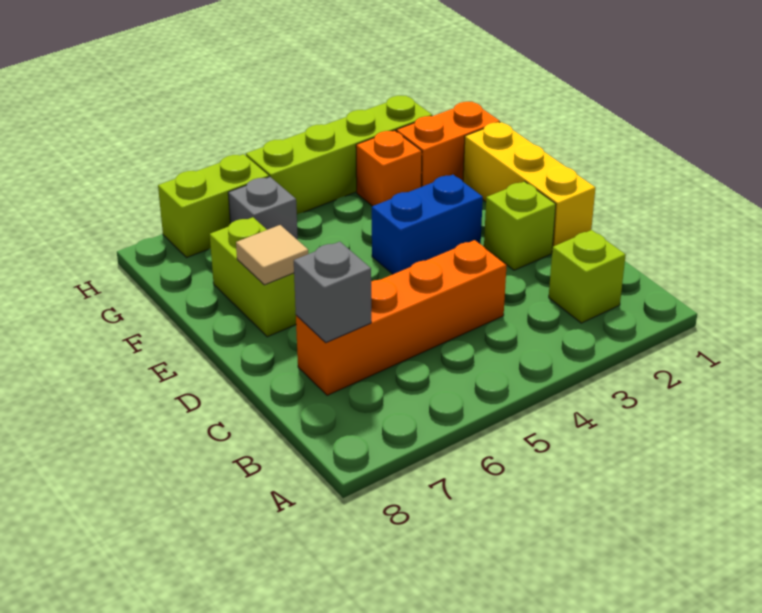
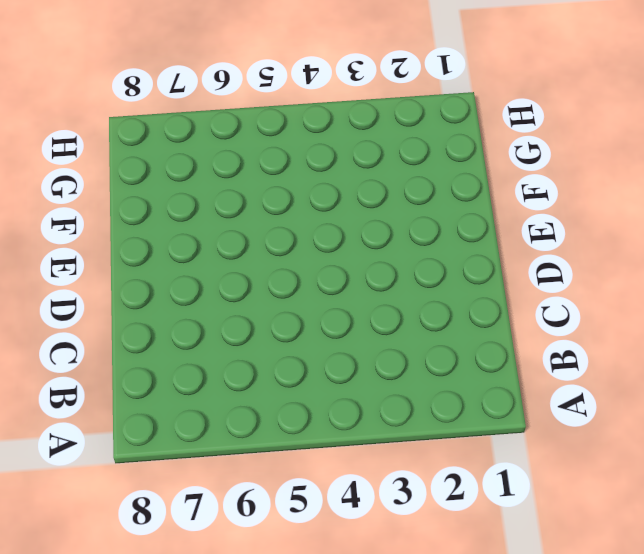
none -> lime 1x1 brick [549,230,626,323]
none -> orange 1x4 brick [296,240,507,395]
none -> yellow 1x3 brick [463,122,595,248]

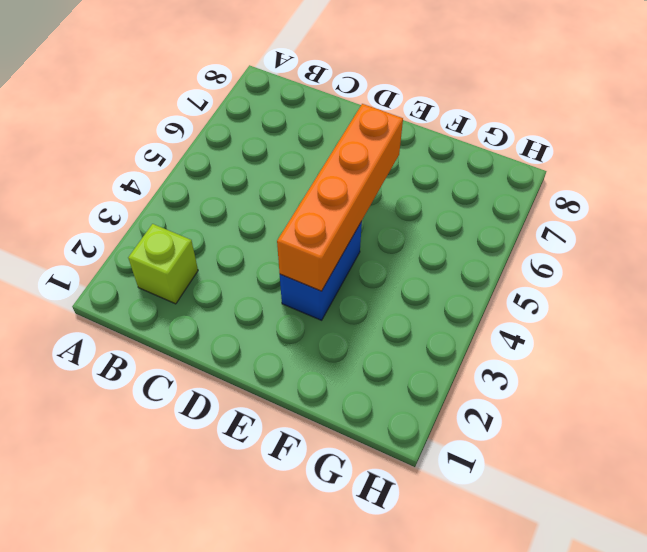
orange 1x4 brick [277,104,403,291] -> orange 1x4 brick moved to [296,240,507,395]
none -> yellow 1x3 brick [463,122,595,248]
none -> lime 1x1 brick [484,181,556,270]
none -> lime 1x2 brick [210,217,296,337]

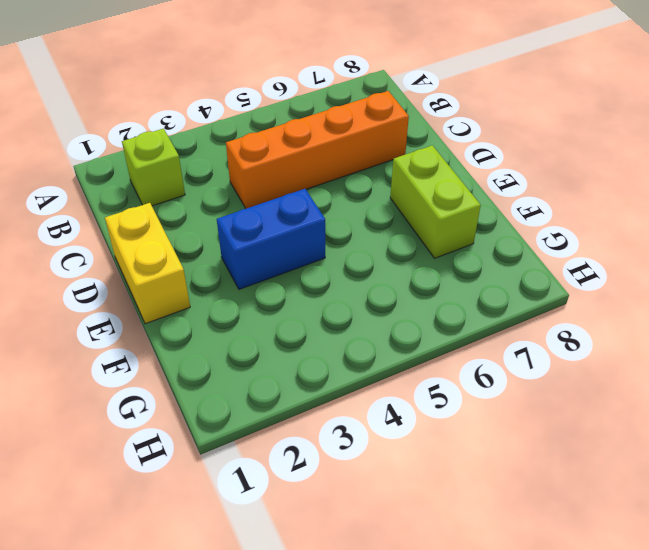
yellow 1x2 brick [105,203,190,324] -> yellow 1x3 brick [463,122,595,248]
none -> lime 1x1 brick [484,181,556,270]
none -> orange 1x2 brick [396,102,500,187]
none -> orange 1x1 brick [356,130,422,206]

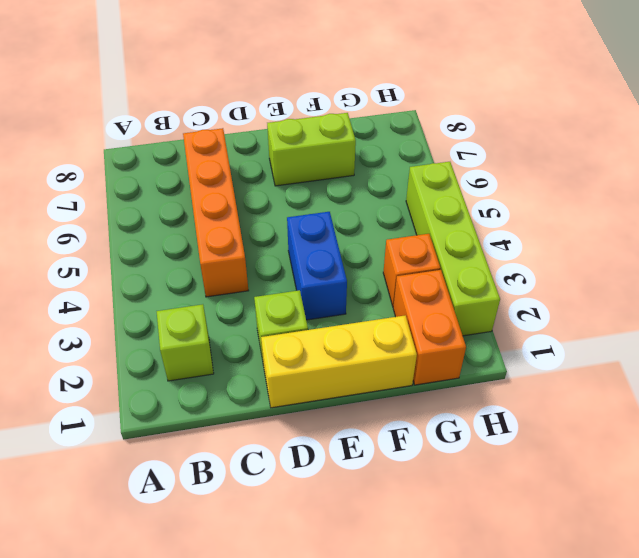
none -> grey 1x1 brick [228,177,298,240]
none -> lime 1x2 brick [158,154,269,257]
none -> grey 1x1 brick [294,242,371,343]

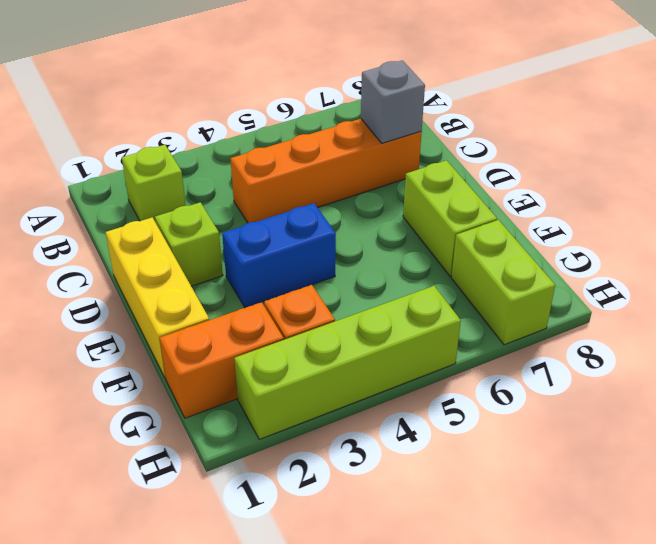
lime 1x2 brick [451,220,555,345] -> lime 1x2 brick turned to [158,154,269,257]
none -> grey 1x1 brick [228,177,298,240]
none -> tan 1x1 tile [236,225,308,285]

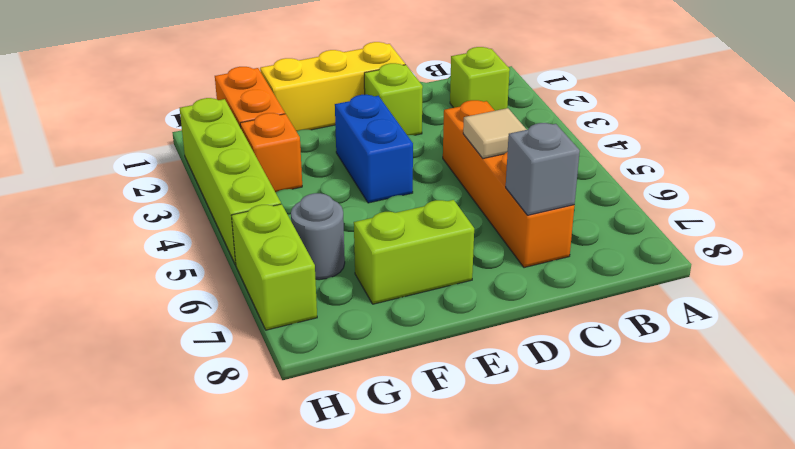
tan 1x1 tile [463,108,527,159] -> tan 1x1 tile moved to [236,225,308,285]
grey 1x1 round brick [291,193,345,280] -> grey 1x1 brick [228,177,298,240]

